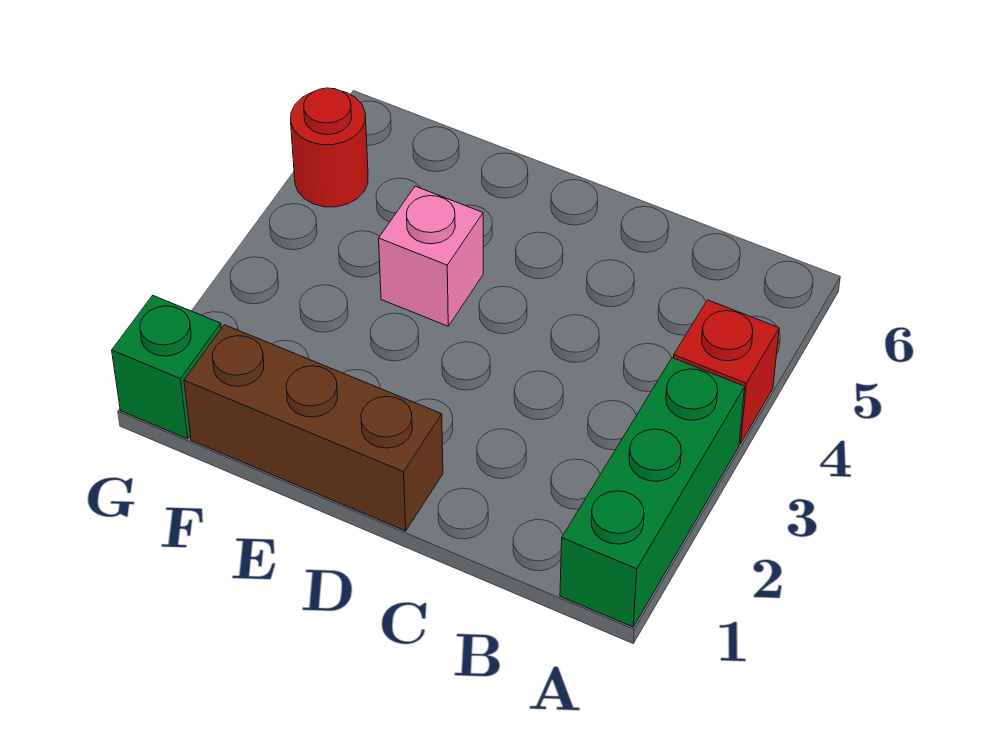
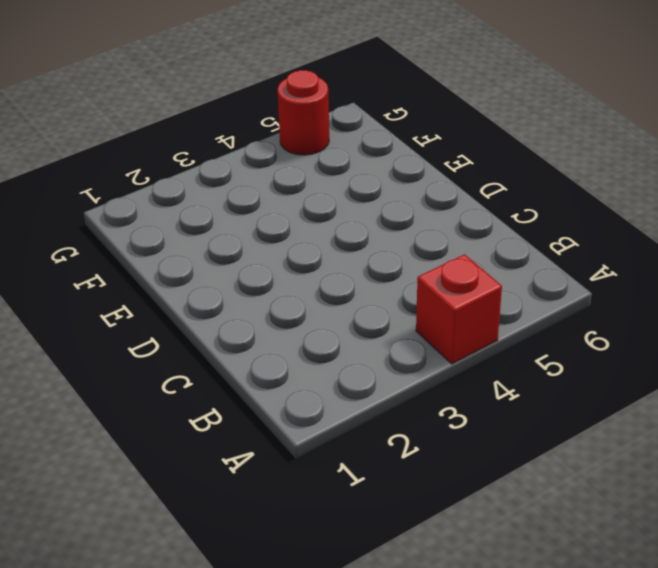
none -> green 1x3 brick [560,358,745,627]
none -> brown 1x3 brick [184,325,443,531]

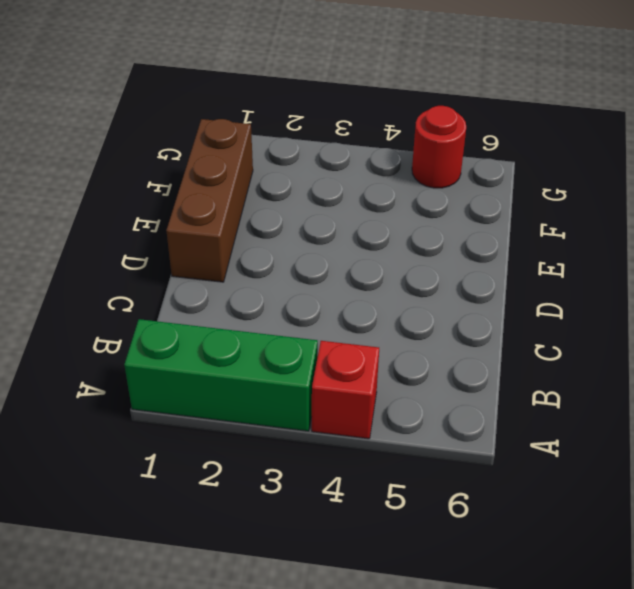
none -> pink 1x1 brick [379,186,483,326]
none -> green 1x1 brick [112,295,221,439]

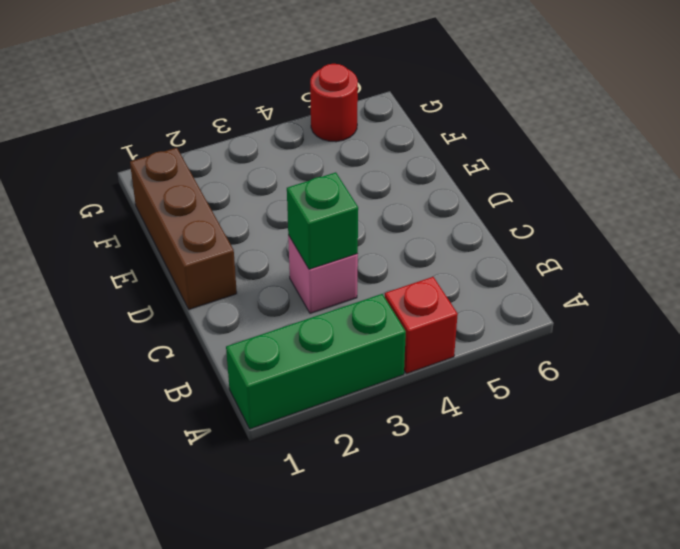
pink 1x1 brick [288,235,358,313] -> pink 1x1 brick moved to [379,186,483,326]
green 1x1 brick [287,172,358,269] -> green 1x1 brick moved to [112,295,221,439]

